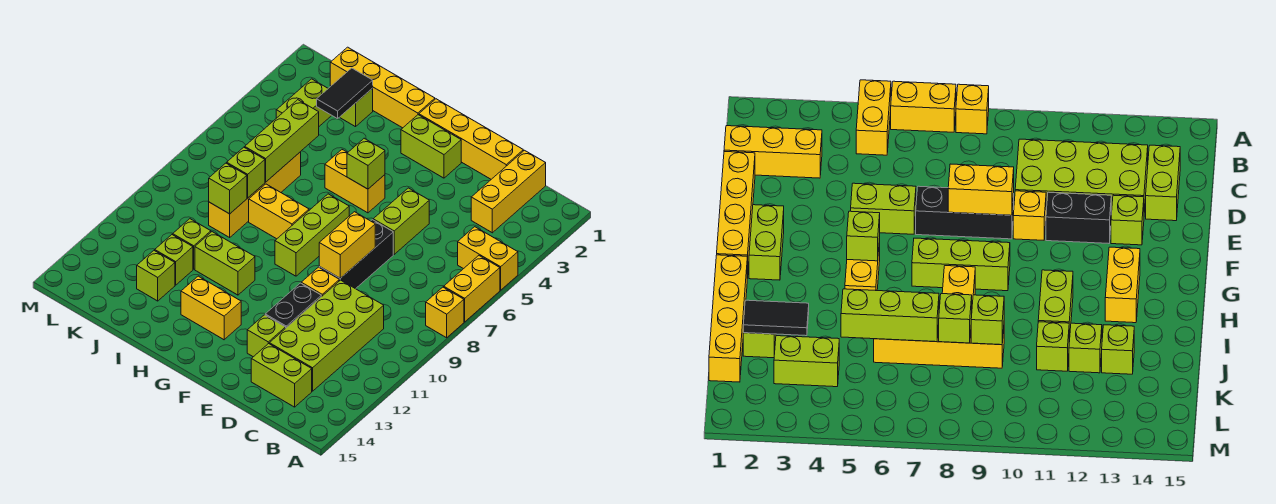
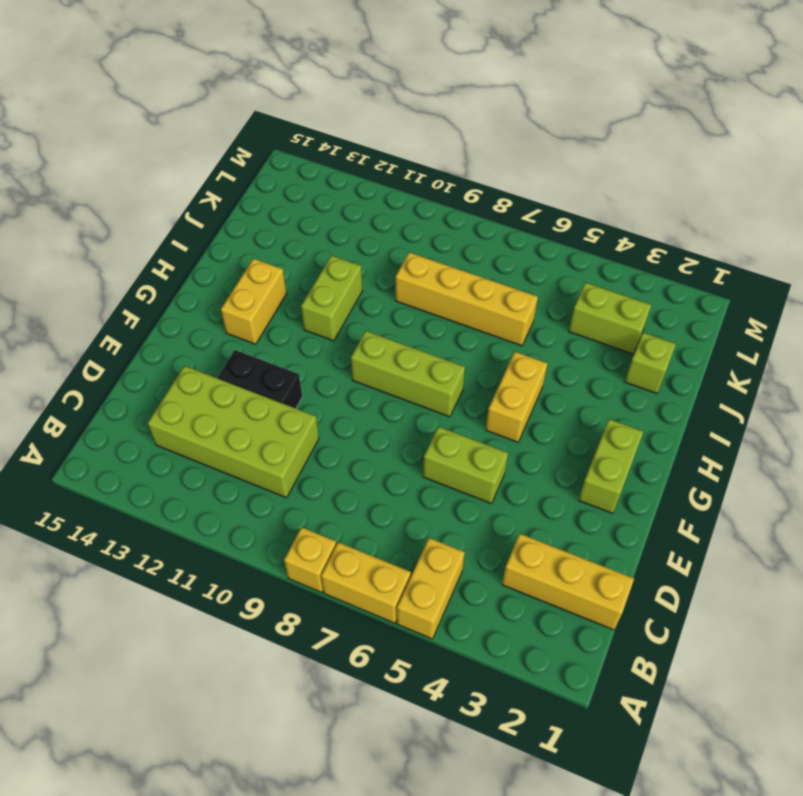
none -> lime 1x2 brick [251,344,312,407]
none -> yellow 1x4 brick [419,99,523,179]
none -> black 1x3 brick [319,220,393,289]
none -> yellow 1x1 brick [301,267,339,297]

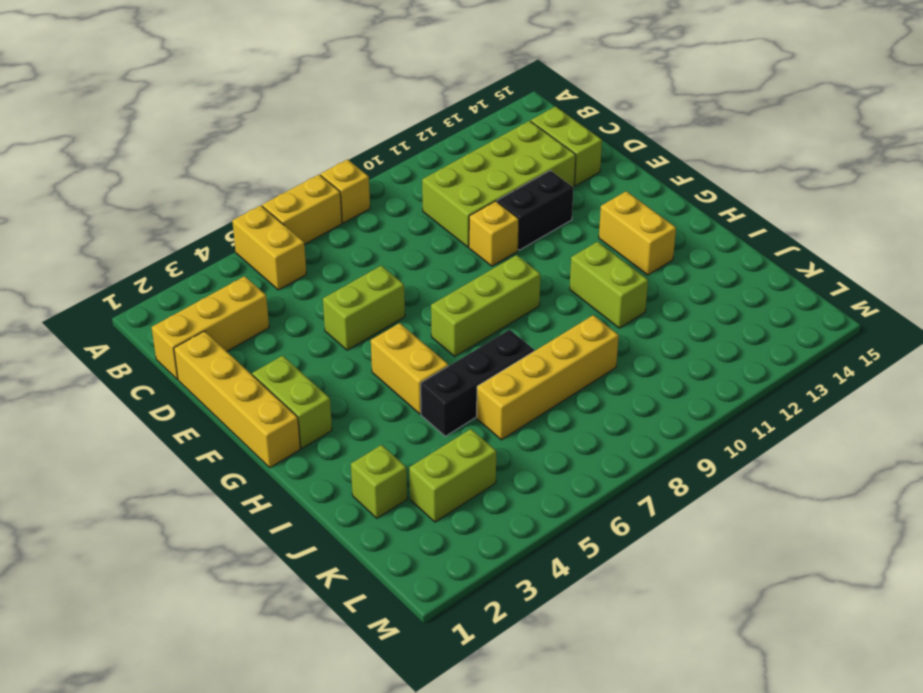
black 1x3 brick [421,330,534,436] -> black 1x3 brick moved to [319,220,393,289]
none -> lime 1x1 brick [247,315,286,357]
none -> yellow 1x4 brick [330,47,435,128]
none -> yellow 1x2 brick [249,184,309,239]
none -> lime 1x1 brick [173,219,211,269]

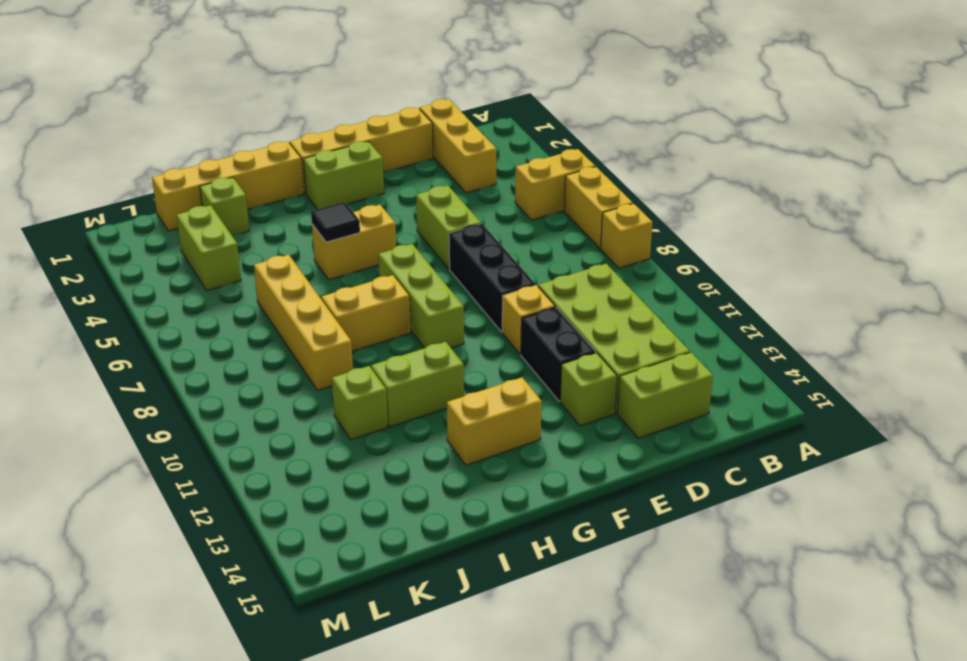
black 1x1 tile [311,202,360,242] -> none
none -> lime 1x1 brick [155,235,193,285]
none -> lime 1x1 brick [137,250,175,301]
none -> yellow 1x2 brick [319,212,375,278]
none -> lime 1x1 brick [347,138,385,189]

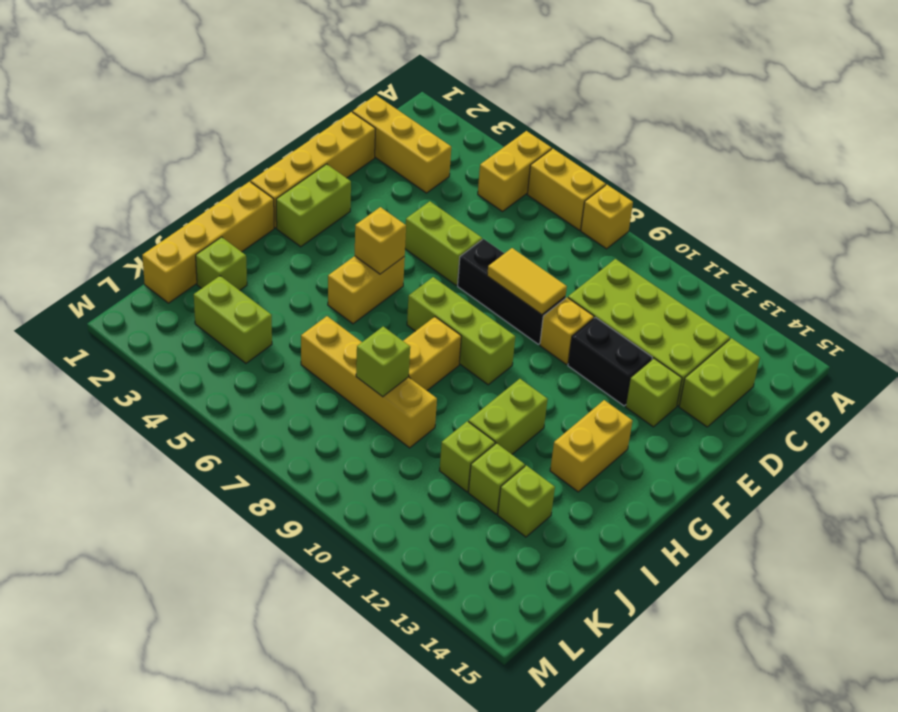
yellow 1x2 tile [487,248,567,315] -> yellow 1x2 brick [319,212,375,278]
yellow 1x1 brick [355,207,406,274] -> lime 1x1 brick [347,138,385,189]
none -> black 1x2 tile [317,68,373,119]
none -> lime 1x3 brick [245,100,319,182]
none -> lime 1x1 brick [209,163,247,214]

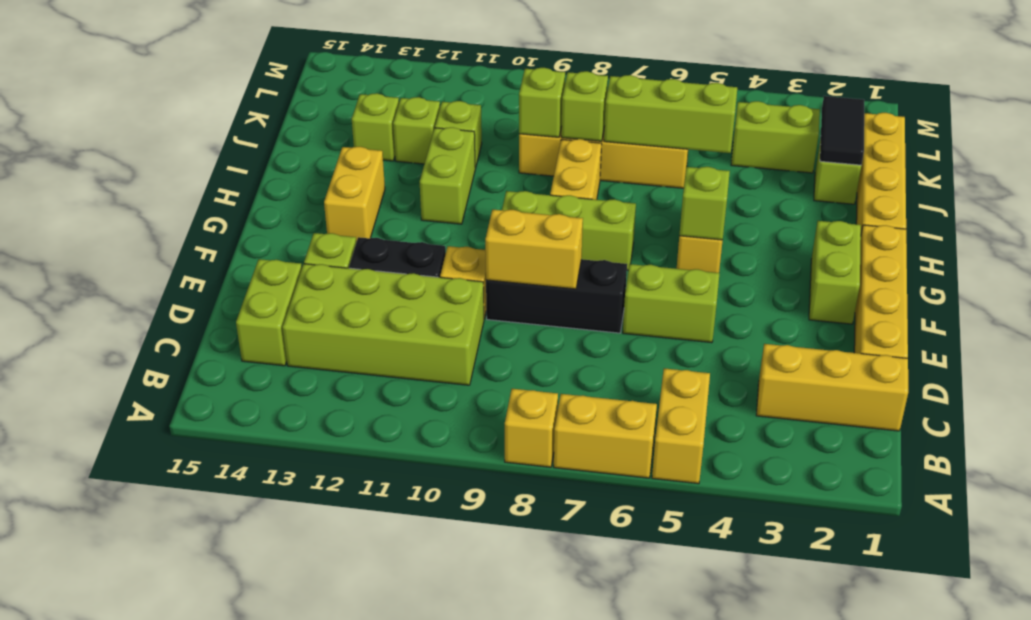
black 1x2 tile [820,96,864,165] -> black 1x2 tile turned to [317,68,373,119]

